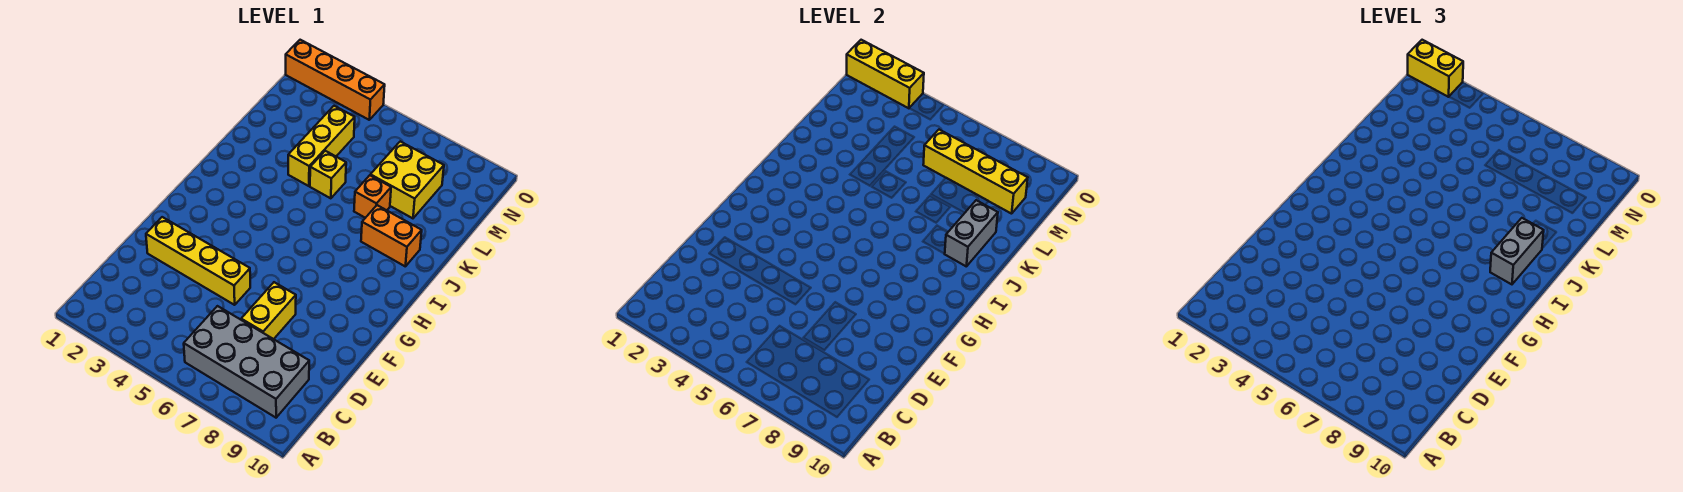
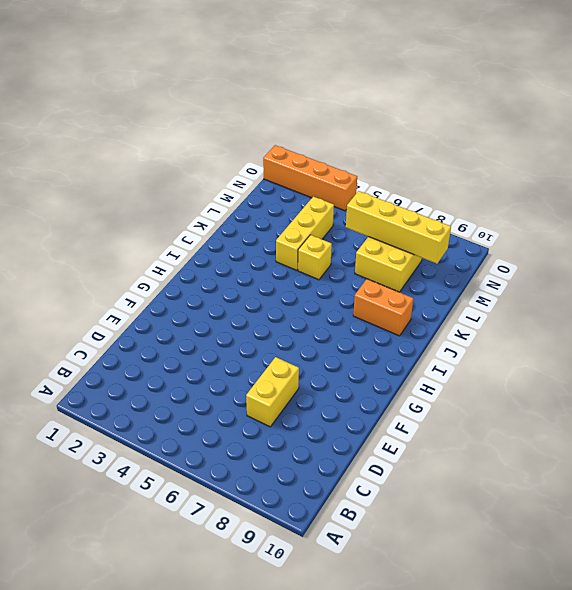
none -> grey 2x4 brick [184,306,309,418]
none -> yellow 1x4 brick [146,217,250,305]
none -> orange 1x1 brick [354,175,391,218]

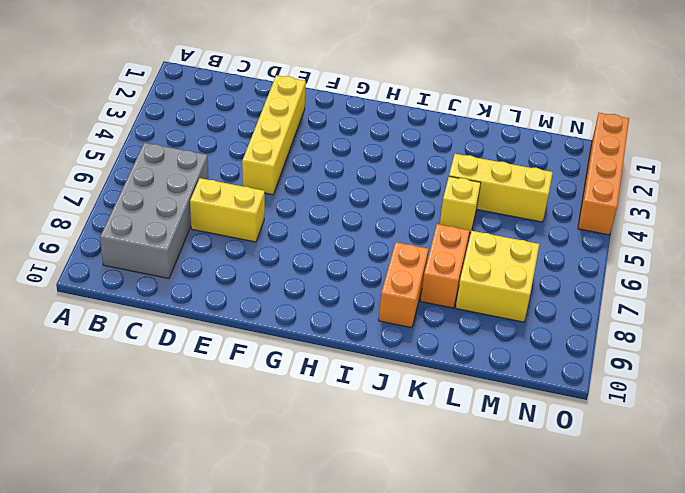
orange 1x2 brick [421,224,469,308] -> orange 1x1 brick [354,175,391,218]
none -> grey 1x2 brick [945,200,998,266]
none -> yellow 1x4 brick [923,130,1028,214]
none -> yellow 1x3 brick [847,40,924,108]

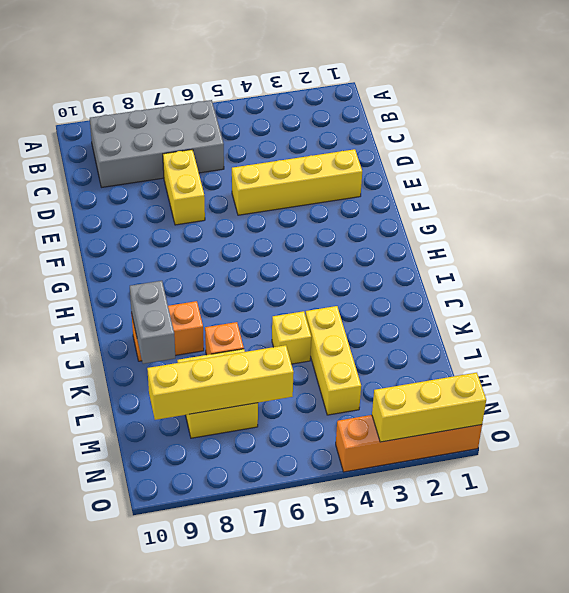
none -> grey 1x2 brick [1490,218,1544,284]
none -> yellow 1x2 brick [1408,40,1463,97]

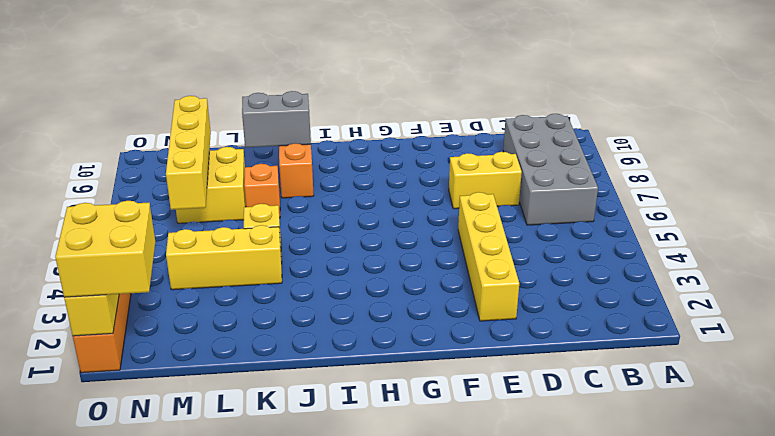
yellow 2x2 brick [55,201,155,297] -> yellow 1x2 brick [1408,40,1463,97]
none -> grey 1x2 brick [1490,218,1544,284]

